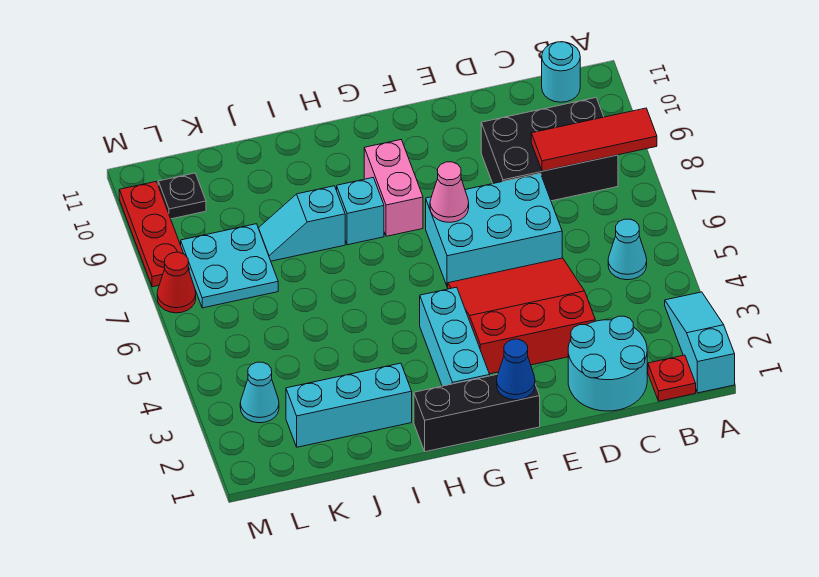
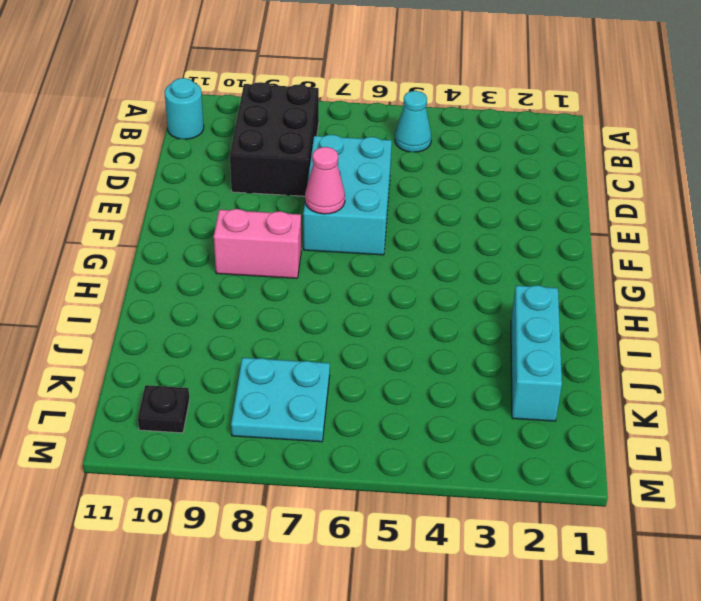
none -> cyan 1x3 slope [665,292,735,393]
none -> red 1x1 plate [648,355,696,401]
none -> cyan 2x2 round brick [568,316,647,411]

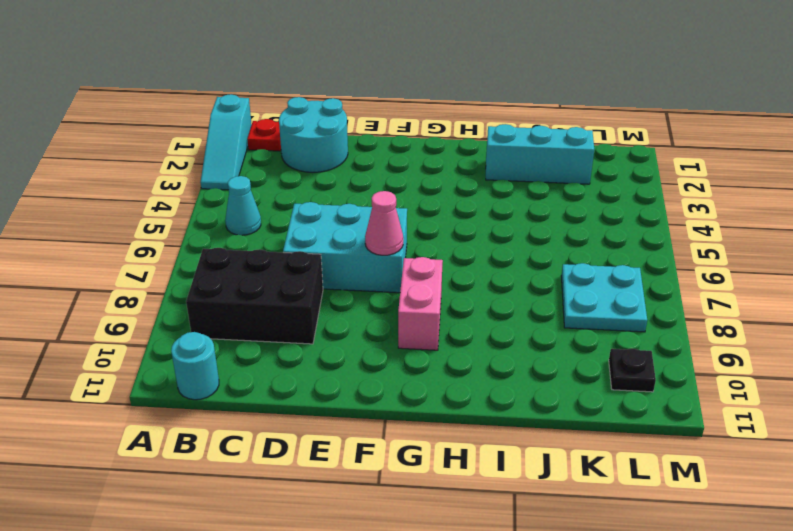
none -> red 3x3 slope [448,258,595,374]
none -> black 1x3 brick [414,374,540,452]
none -> cyan 1x3 brick [420,287,490,386]

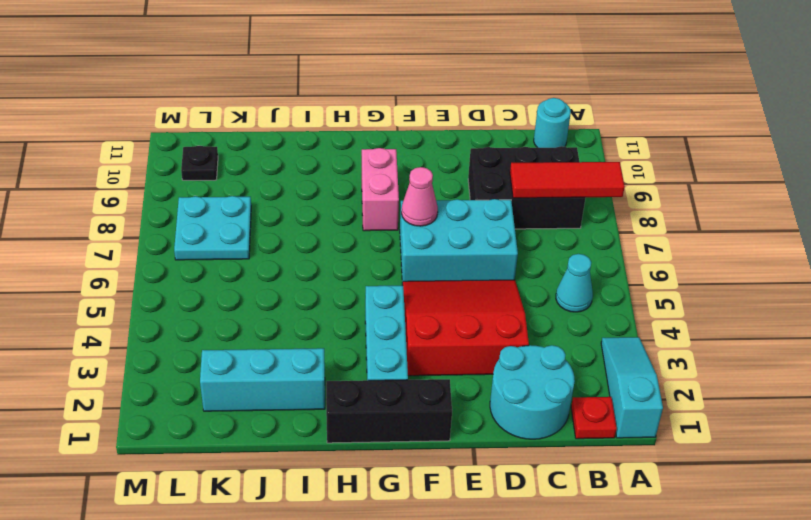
none -> cyan 1x1 brick [337,178,384,245]
none -> cyan 1x2 slope [259,186,345,261]
none -> cyan 1x1 cone [240,362,279,423]

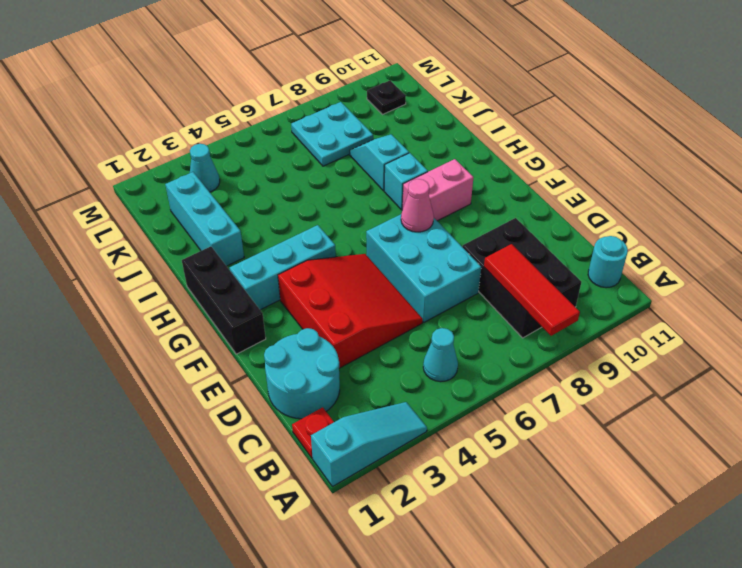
none -> red 1x1 cone [157,252,196,313]
none -> red 1x3 plate [119,182,189,287]
none -> blue 1x1 cone [497,339,535,400]

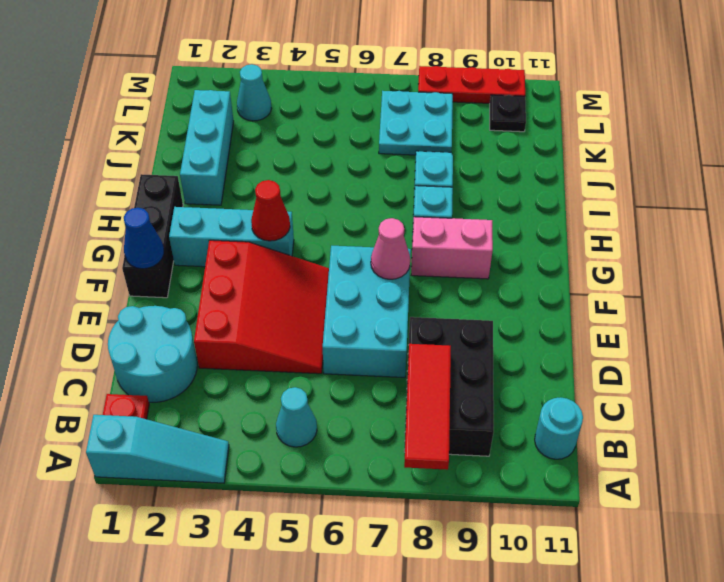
red 1x1 cone [251,180,290,241] -> red 1x1 cone moved to [157,252,196,313]

